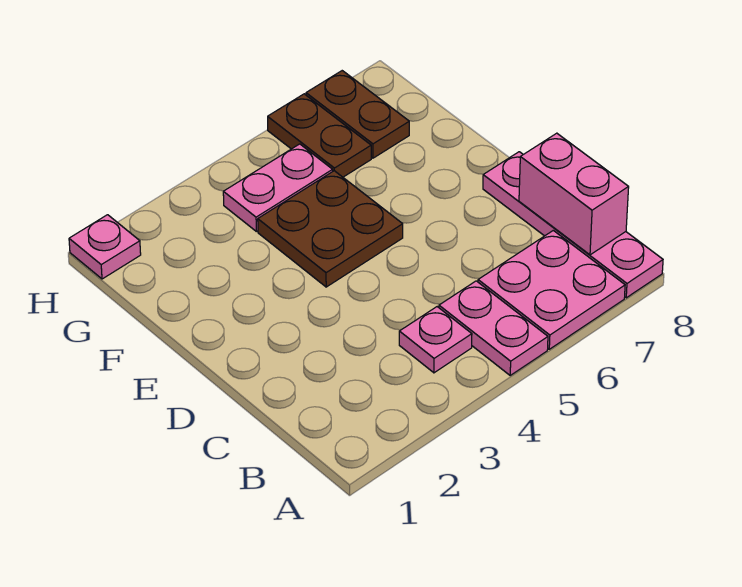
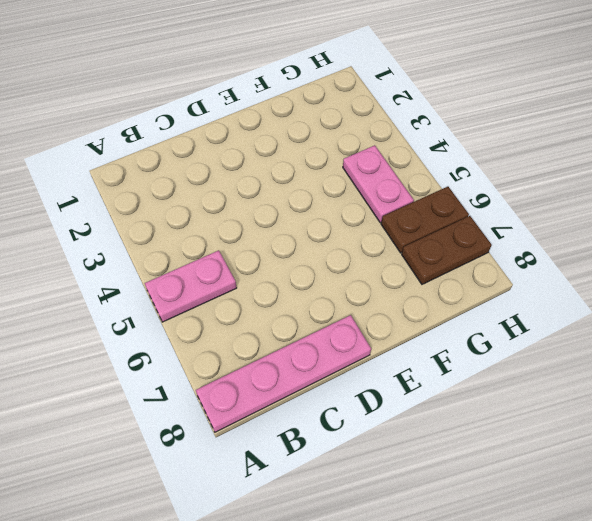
none -> pink 2x2 plate [478,230,625,349]
none -> pink 1x1 plate [399,307,472,373]

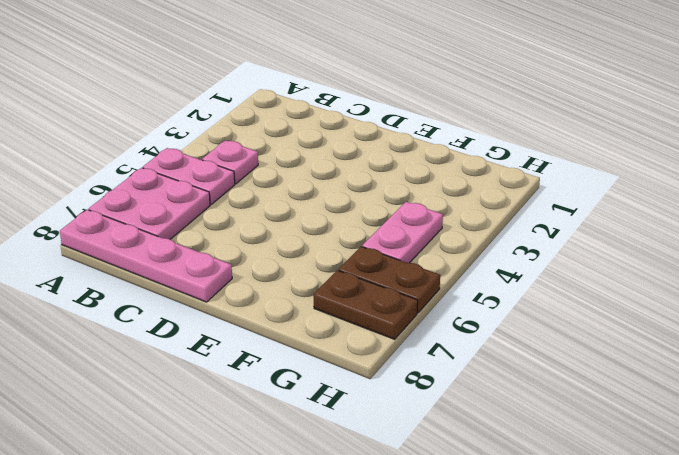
none -> brown 2x2 plate [258,171,403,287]
none -> pink 1x1 plate [69,215,141,279]

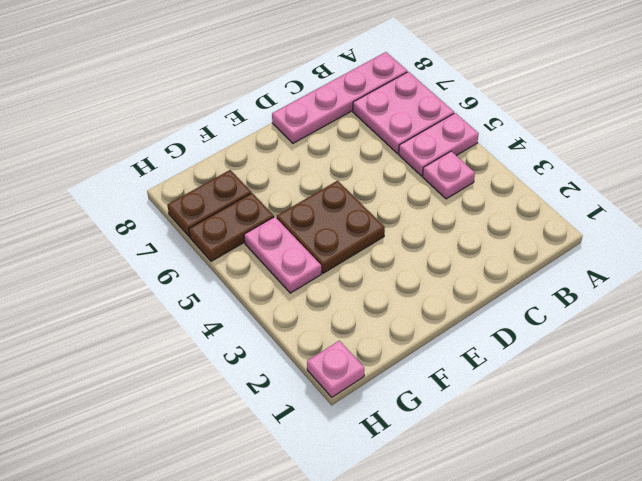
none -> pink 1x2 brick [519,133,629,255]

